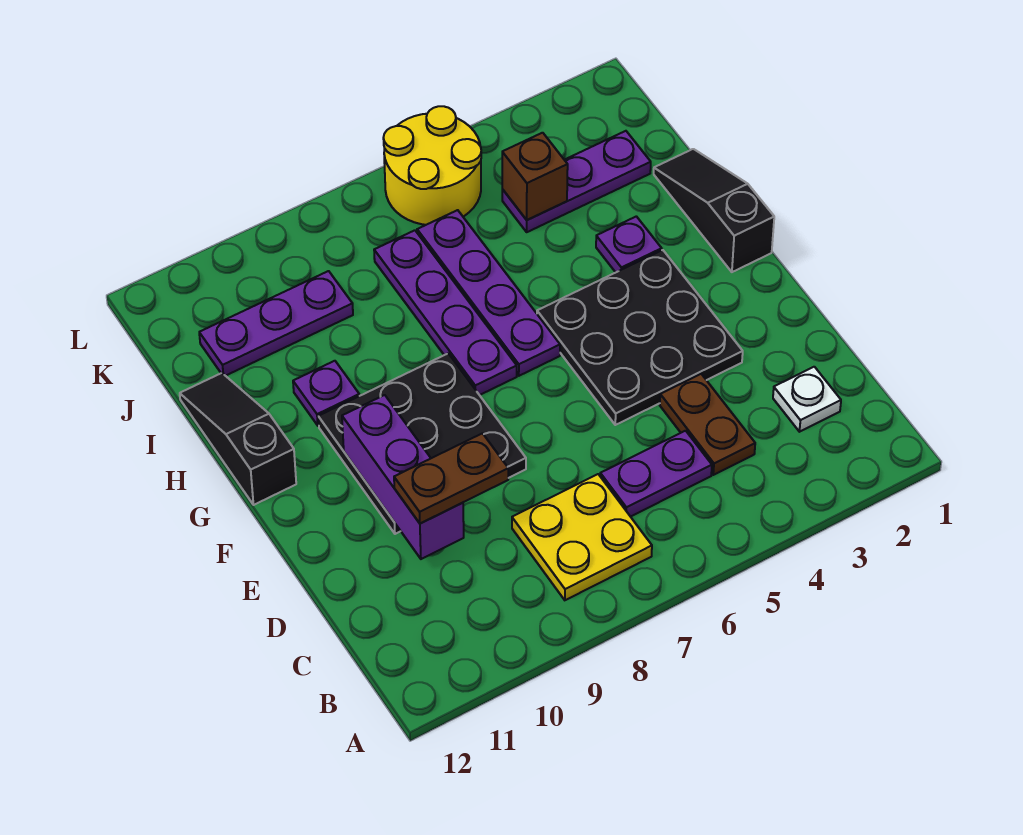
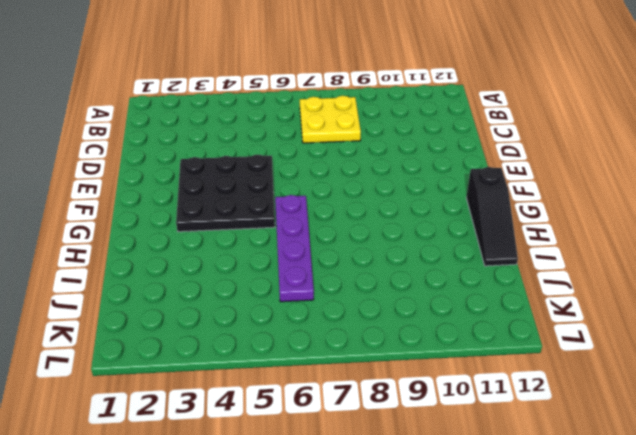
none -> white 1x1 plate [773,367,841,432]
none -> brown 1x2 plate [660,374,755,475]
none -> purple 1x2 plate [600,431,712,517]

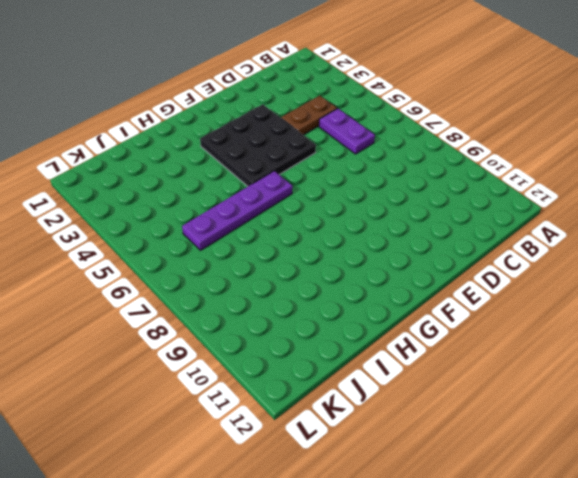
none -> yellow 2x2 plate [512,474,652,600]
none -> white 1x1 plate [773,367,841,432]
none -> black 3x3 plate [318,354,526,534]

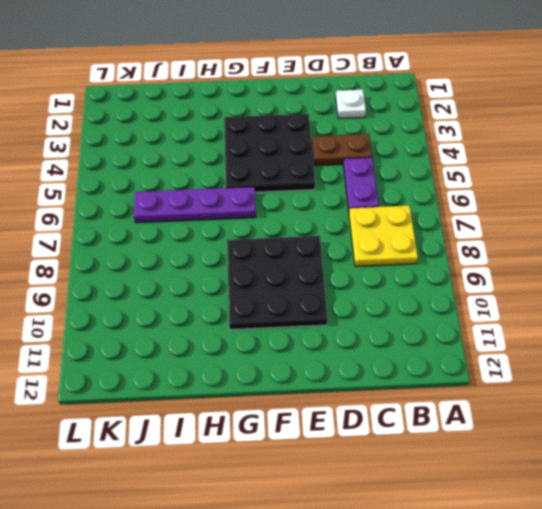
none -> black 1x3 slope [654,149,774,272]
none -> purple 1x4 plate [374,230,517,395]
none -> black 1x3 slope [180,373,296,505]

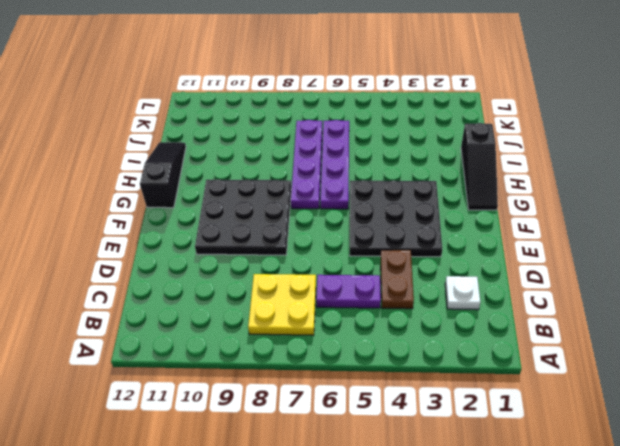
black 1x3 slope [461,123,498,210] -> black 1x3 slope turned to [654,149,774,272]
none -> purple 1x1 plate [596,216,662,272]
none -> purple 1x1 plate [293,361,359,426]
none -> purple 1x3 plate [502,131,651,232]

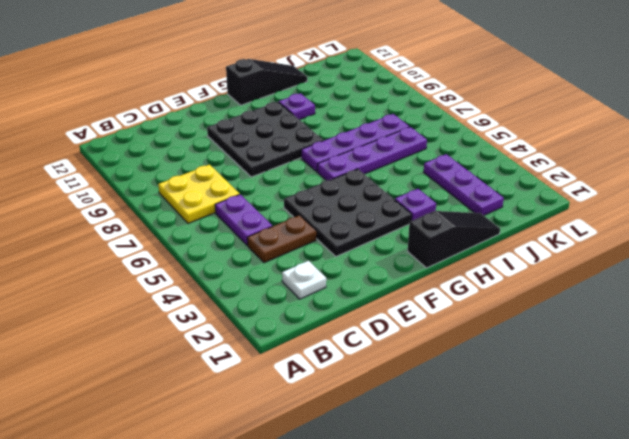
none -> purple 1x3 plate [199,271,353,376]
none -> yellow 2x2 round brick [383,106,481,225]
none -> purple 1x3 brick [342,395,464,559]

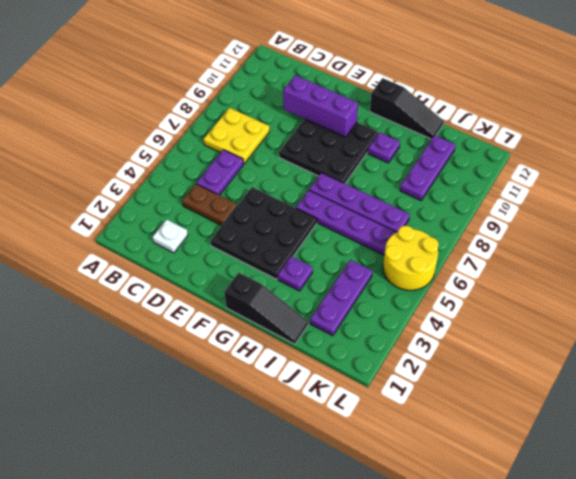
none -> brown 1x1 brick [502,133,568,220]
none -> brown 1x2 plate [394,433,508,524]

